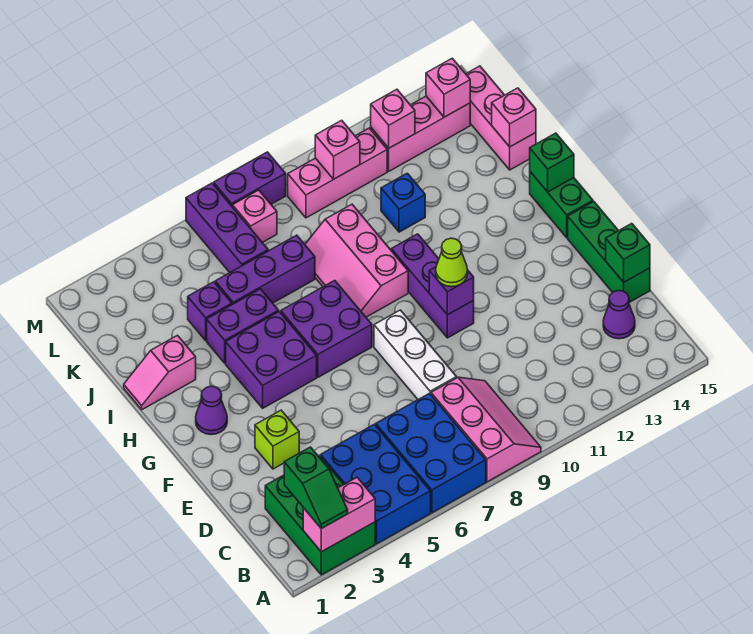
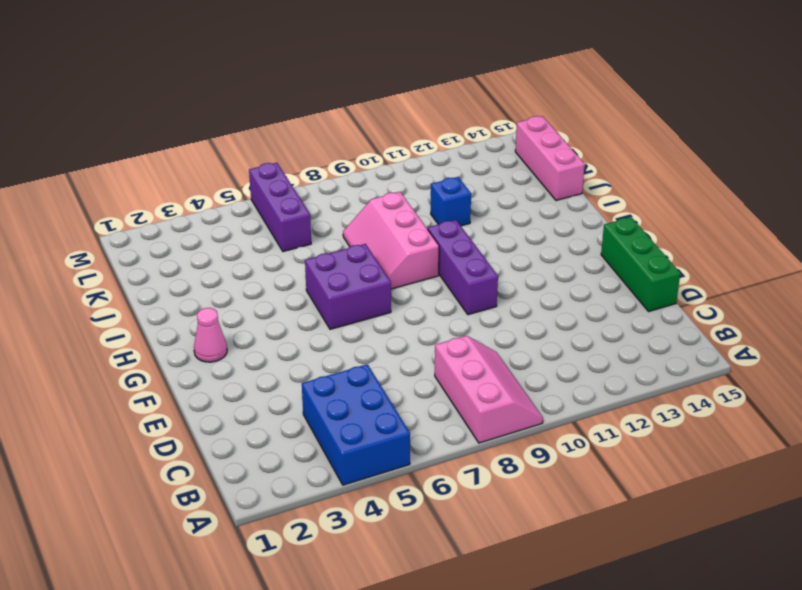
pink 1x1 cone [194,308,227,362] -> purple 1x1 cone [196,386,227,435]
none -> green 2x3 brick [265,456,375,575]
none -> blue 2x3 brick [376,393,486,513]
none -> purple 1x1 cone [603,290,635,339]
none -> white 1x3 brick [374,310,457,399]

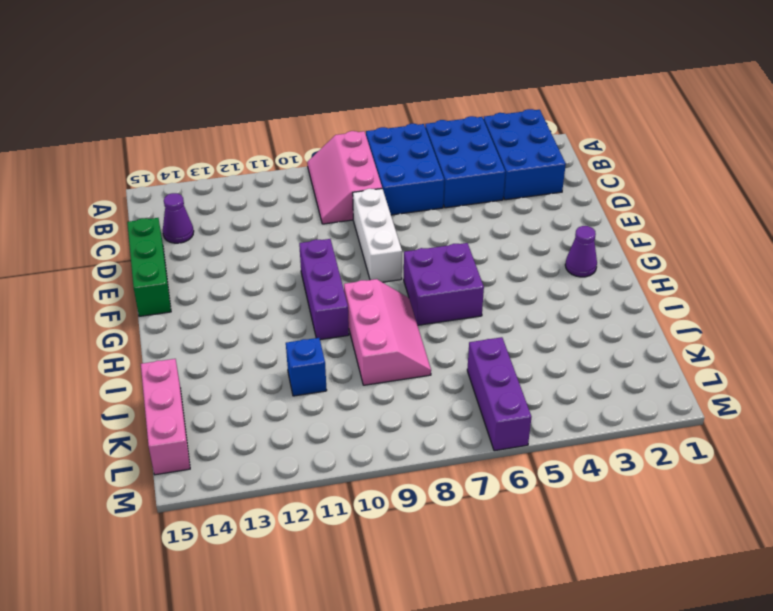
blue 2x3 brick [483,109,566,200] -> green 2x3 brick [265,456,375,575]
none -> lime 1x1 brick [255,410,299,469]
none -> purple 2x2 brick [226,311,317,408]
none -> green 1x2 brick [530,172,593,238]
none -> pink 1x2 slope [124,335,196,410]

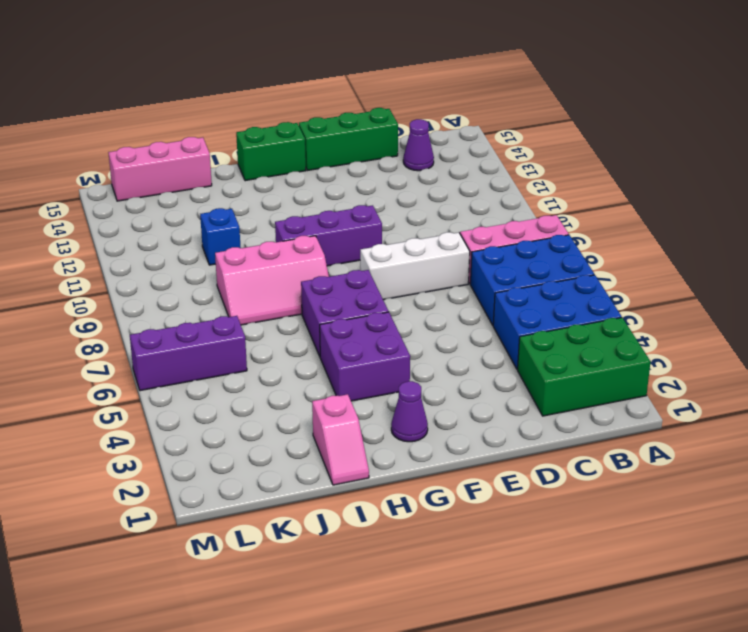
none -> lime 1x1 brick [255,410,299,469]
none -> purple 1x2 brick [207,289,279,363]
none -> purple 1x1 brick [188,282,232,340]
none -> purple 1x3 brick [215,235,315,304]

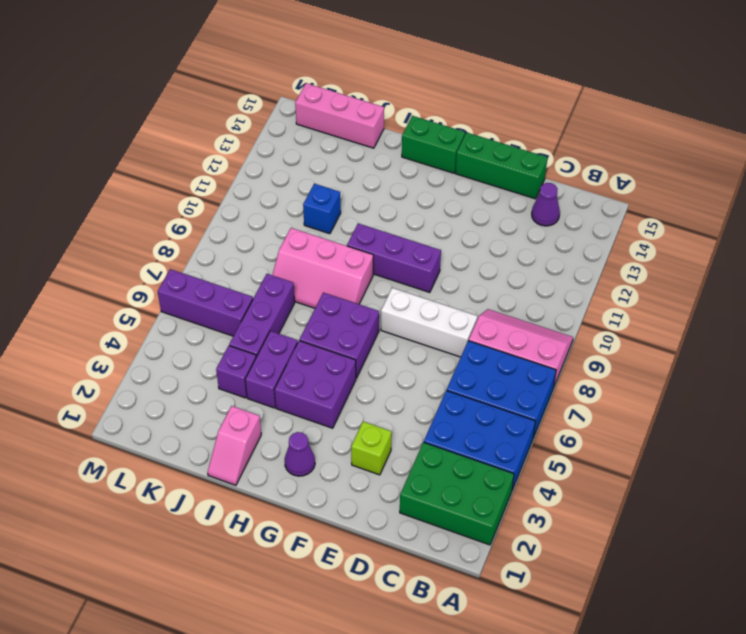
none -> pink 1x1 brick [233,190,277,243]
none -> pink 1x3 brick [288,128,387,218]
none -> pink 1x3 brick [371,96,470,171]
none -> purple 1x2 brick [214,152,286,207]

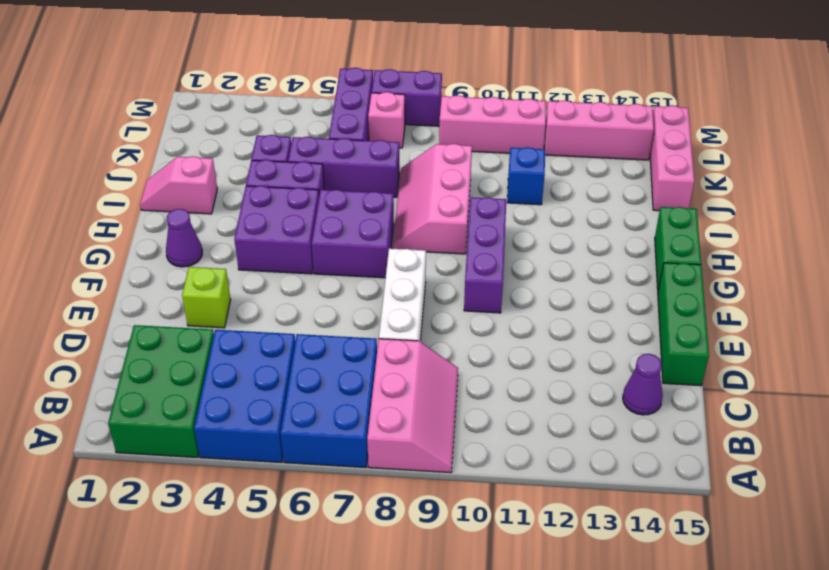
none -> pink 1x2 brick [303,478,375,552]
none -> green 1x1 brick [606,223,650,282]
none -> purple 1x1 brick [429,267,474,315]
none -> green 1x1 brick [530,133,574,192]

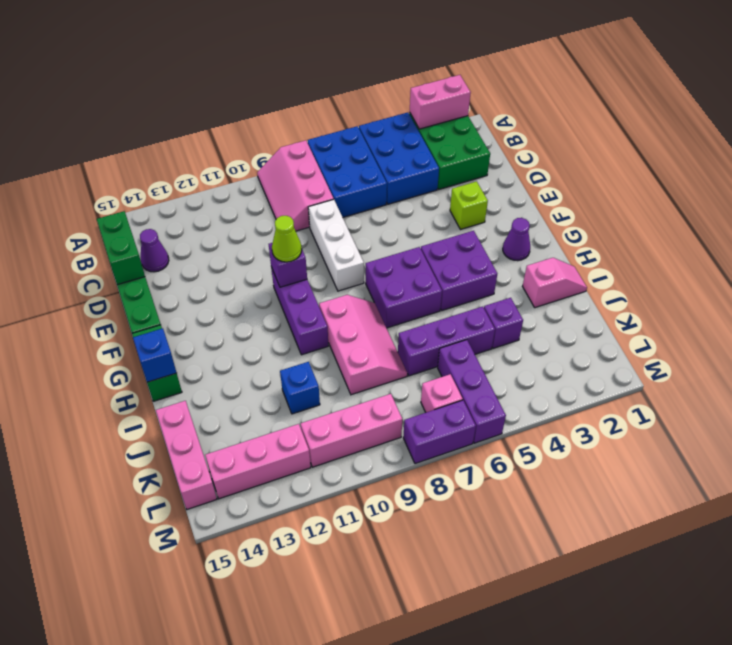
green 1x2 brick [97,211,145,285] -> green 1x1 brick [606,223,650,282]
blue 1x1 brick [133,328,177,382] -> green 1x1 brick [530,133,574,192]
none -> purple 1x2 brick [207,289,279,363]
none -> pink 1x1 brick [492,88,536,147]
none -> pink 1x1 brick [315,120,360,179]
none -> pink 1x1 brick [371,89,415,148]

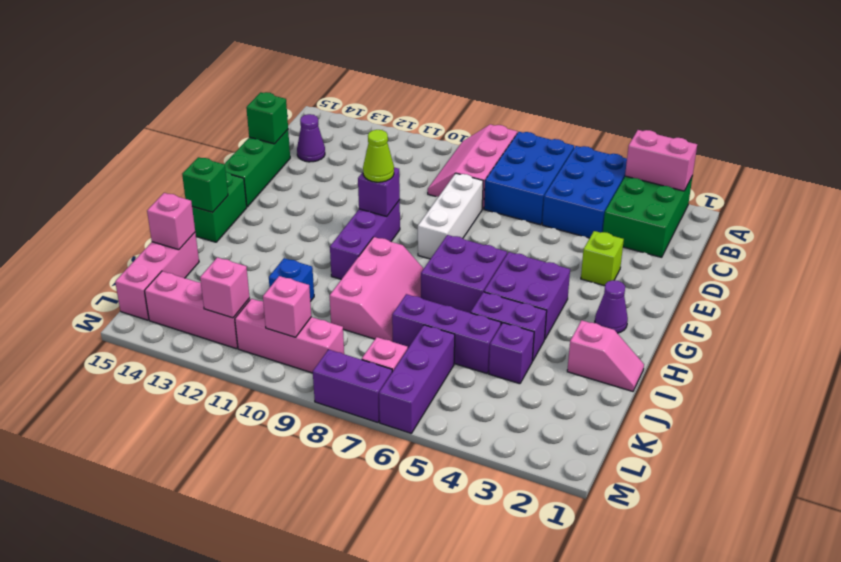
none -> pink 1x1 brick [426,58,470,117]
none -> green 1x2 slope [284,447,348,529]

